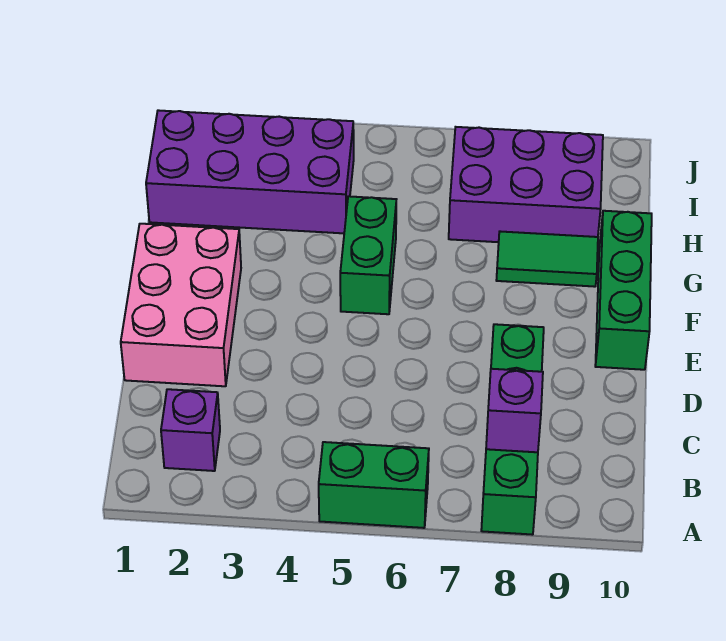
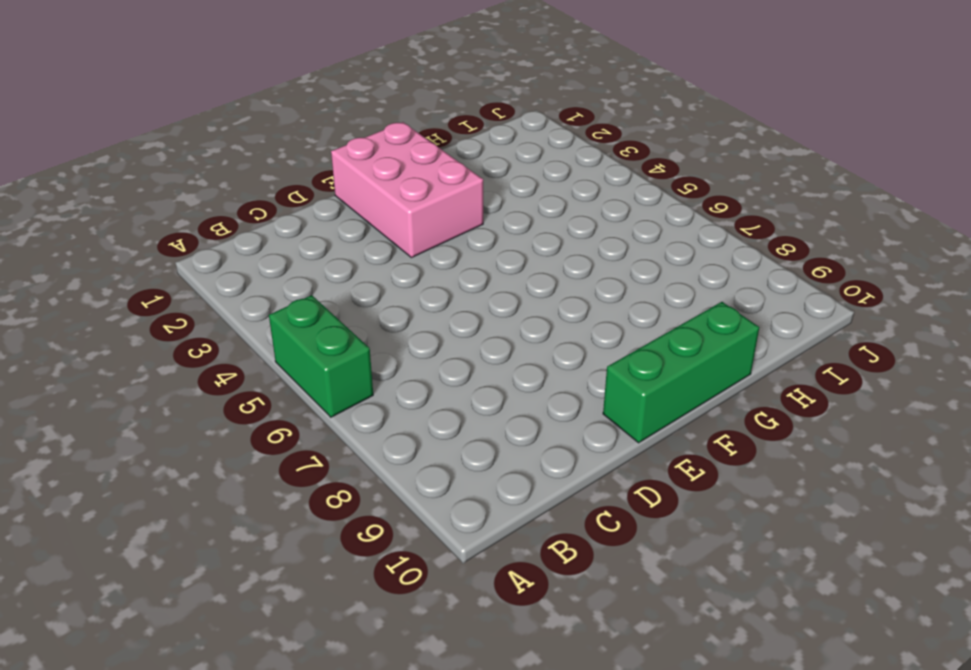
pink 2x3 brick [331,122,483,258] -> pink 2x3 brick turned to [121,224,241,386]
none -> green 1x4 brick [481,324,544,535]
none -> purple 1x1 brick [161,389,220,471]

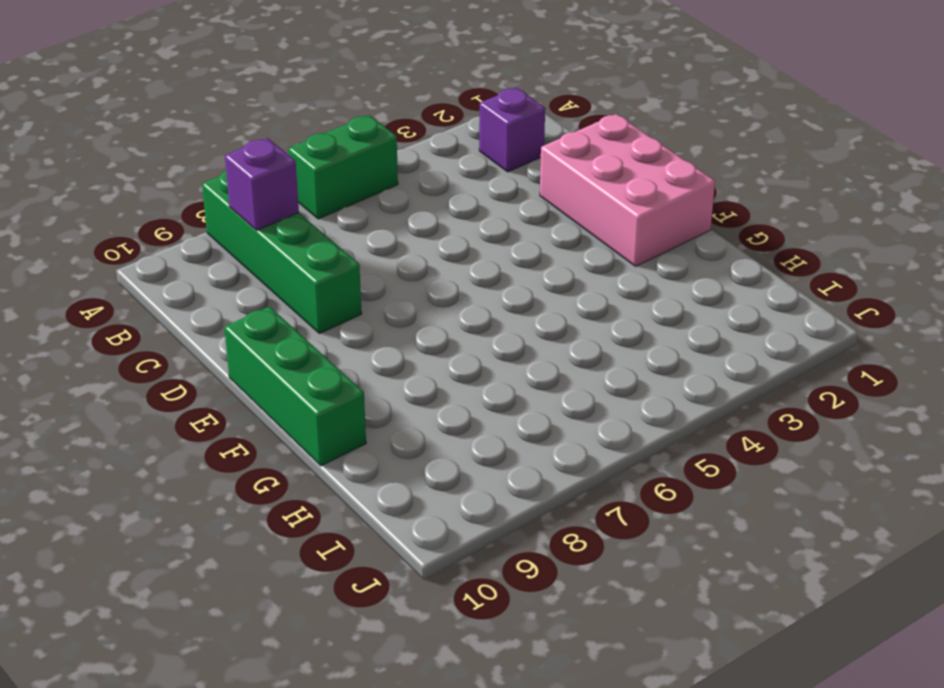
none -> green 1x2 brick [340,196,396,314]
none -> green 1x2 tile [496,231,598,287]

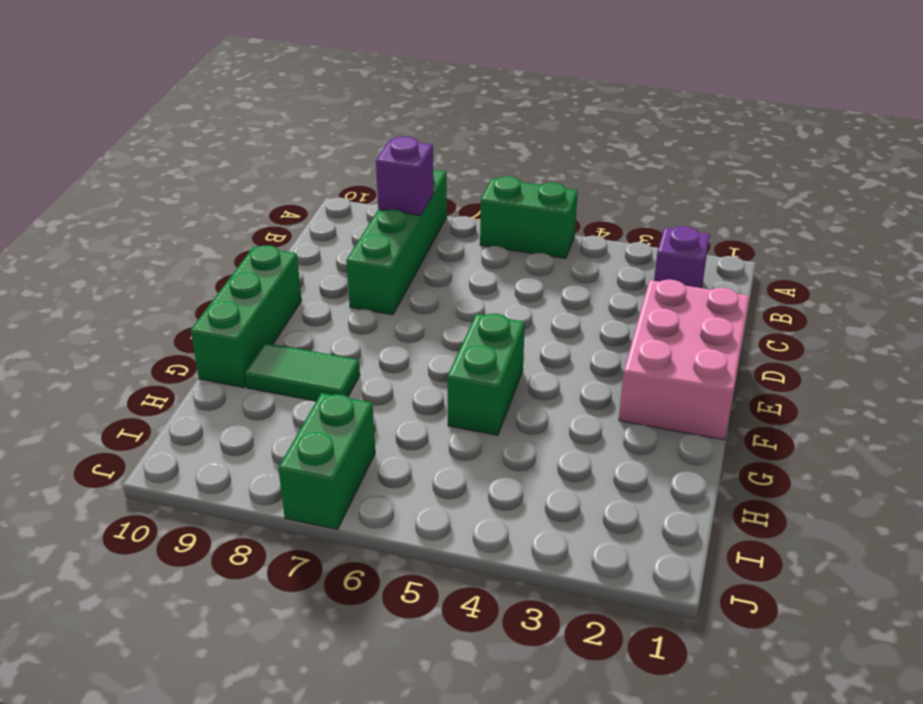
green 1x2 brick [278,393,375,529] -> purple 2x3 brick [449,127,603,242]
none -> purple 2x4 brick [146,110,354,233]

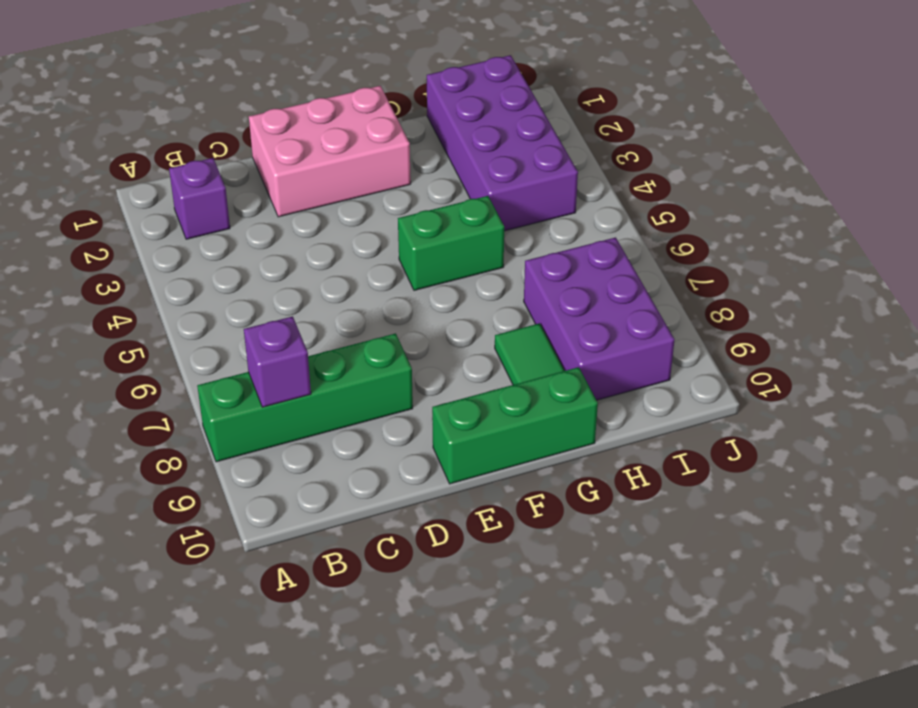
none -> green 1x2 brick [319,442,429,528]

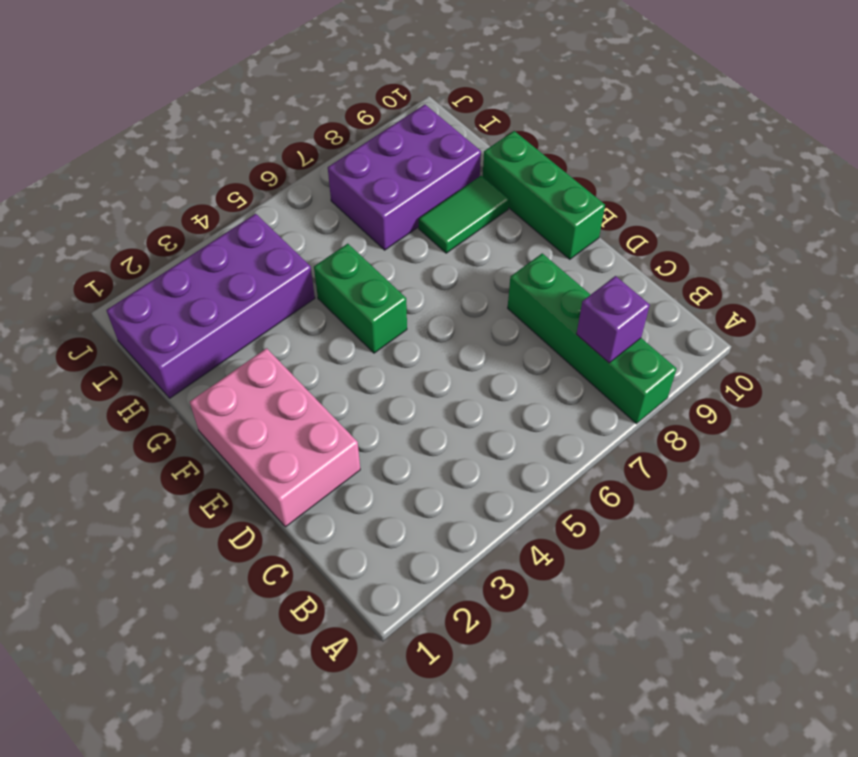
none -> green 1x2 brick [319,442,429,528]
none -> purple 1x1 brick [161,389,220,471]

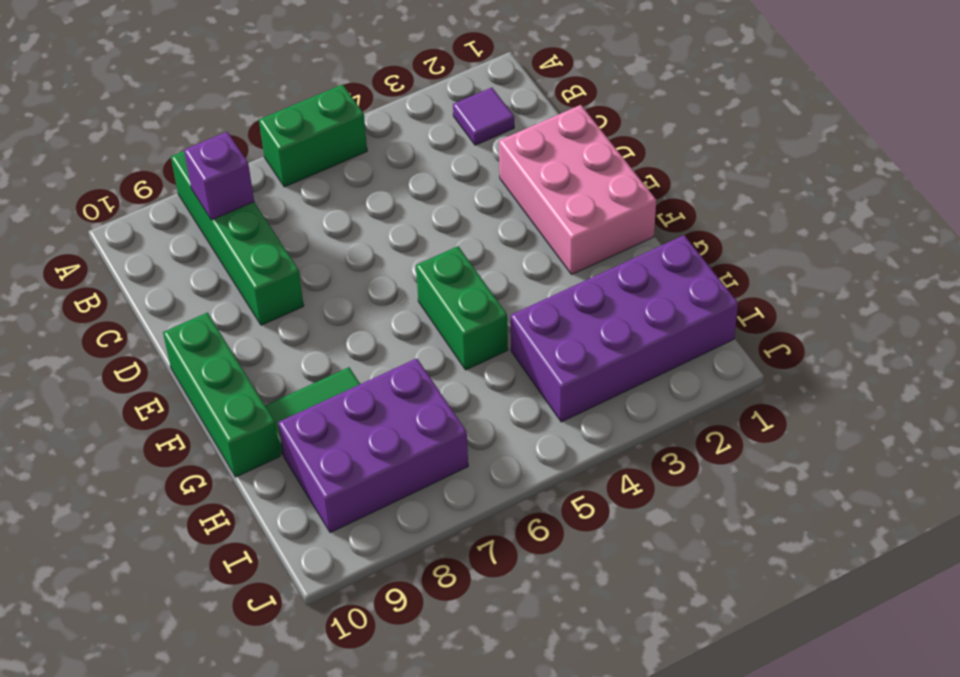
purple 1x1 tile [453,87,514,145] -> purple 1x1 brick [161,389,220,471]

